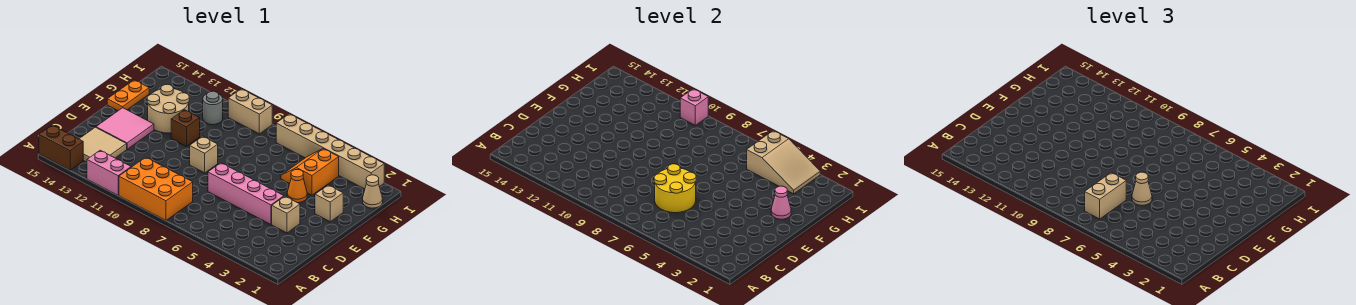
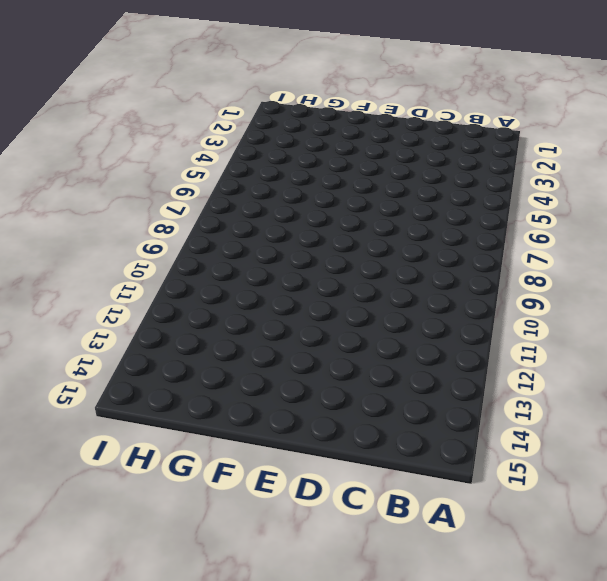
none -> orange 2x3 brick [119,157,193,220]
none -> pink 1x2 brick [87,150,131,195]
none -> brown 1x2 brick [39,125,83,170]

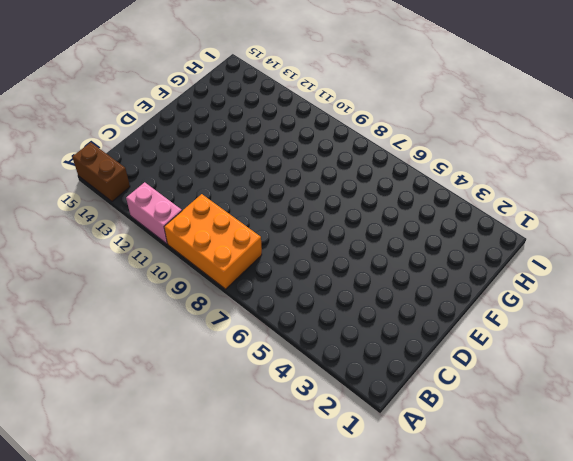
none -> tan 2x2 tile [80,127,127,162]
none -> tan 1x1 brick [272,196,300,233]
none -> pink 1x4 brick [208,163,284,224]

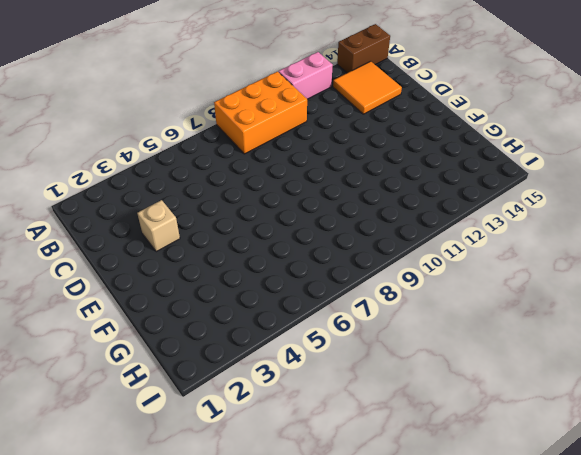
orange 2x2 tile [333,61,402,114] -> tan 2x2 tile [80,127,127,162]
none -> pink 1x4 brick [208,163,284,224]
none -> pink 2x2 tile [96,108,154,149]
none -> tan 1x1 brick [190,136,218,173]

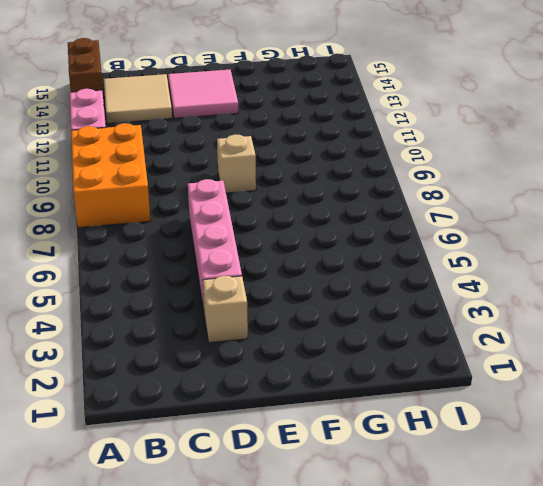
none -> tan 1x1 brick [315,185,343,222]
none -> orange 1x1 cone [287,170,307,203]
none -> brown 1x1 brick [171,110,200,147]

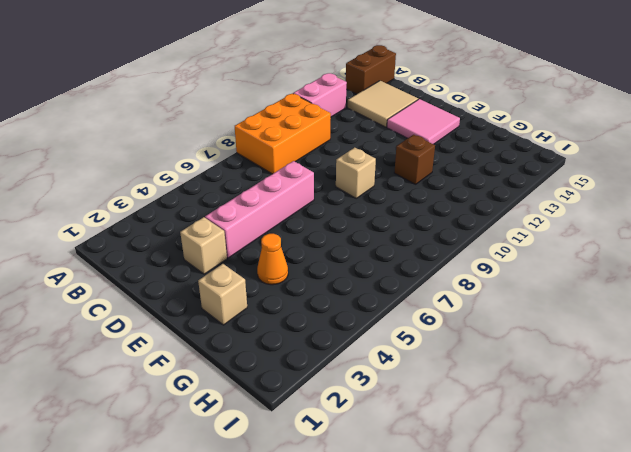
none -> tan 2x2 round brick [147,85,189,133]
none -> orange 1x2 plate [107,80,149,111]
none -> orange 2x2 slope [281,149,339,195]

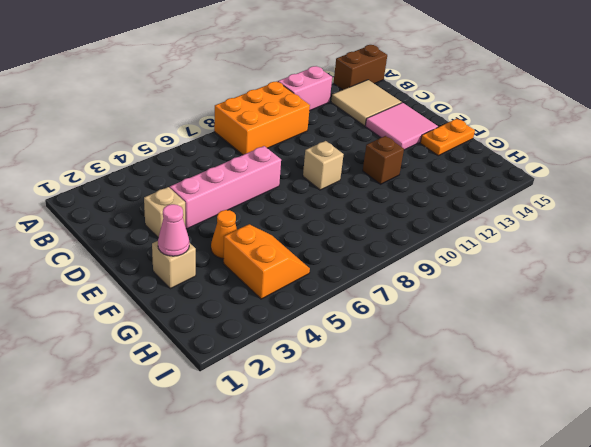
orange 1x2 plate [420,119,475,156] -> orange 1x2 plate turned to [107,80,149,111]
none -> tan 2x2 round brick [147,85,189,133]
none -> tan 1x1 cone [363,175,383,208]
none -> grey 1x1 round brick [203,91,223,125]

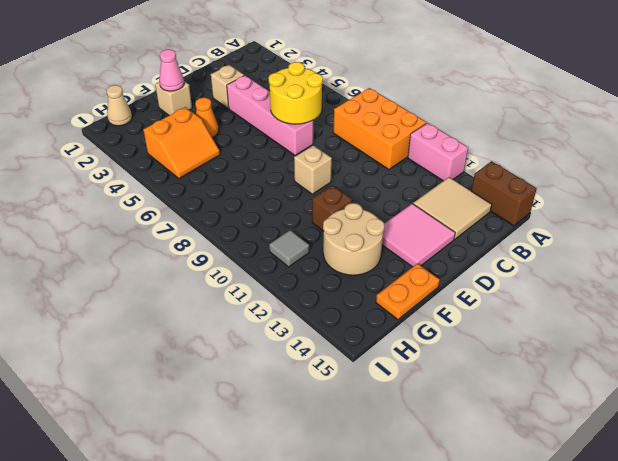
grey 1x1 tile [269,230,309,267] -> grey 1x1 round brick [203,91,223,125]
none -> tan 1x6 brick [276,114,384,189]
none -> tan 1x2 brick [228,89,272,134]
none -> tan 2x3 slope [747,131,820,194]

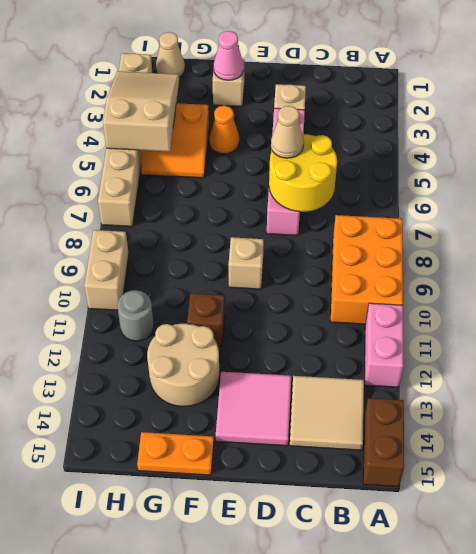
none -> pink 1x1 brick [680,89,708,125]
none -> tan 1x2 brick [1085,173,1126,219]

